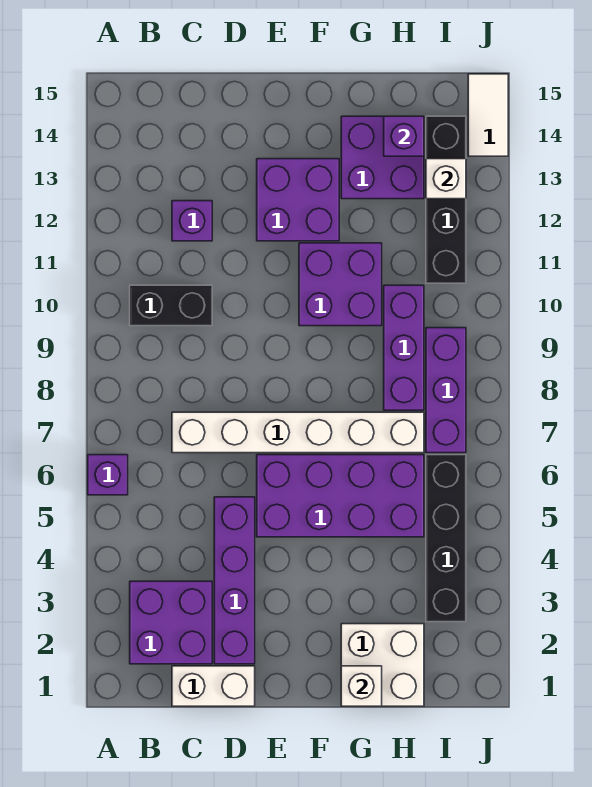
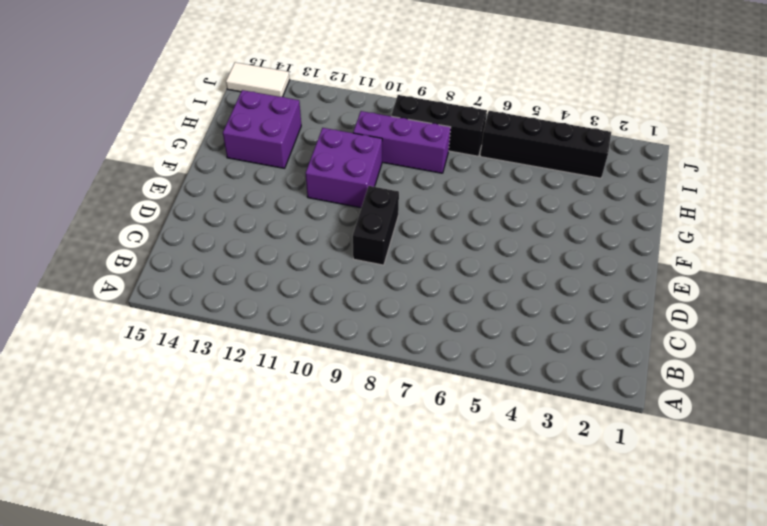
black 1x2 brick [353,186,399,265] -> black 1x2 brick moved to [130,285,212,326]
black 1x3 brick [391,95,487,156] -> purple 1x3 brick [426,328,466,453]
none -> purple 1x1 brick [88,455,128,495]
none -> purple 2x2 brick [130,581,212,664]
none -> white 1x2 brick [172,666,255,706]

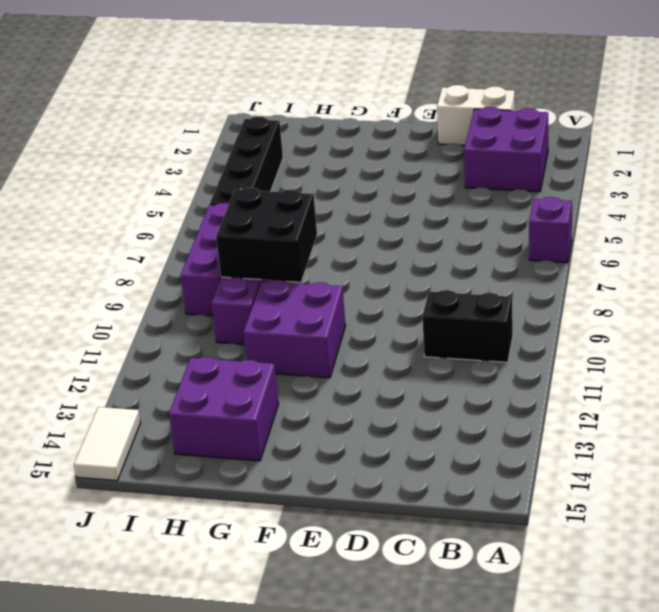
black 2x2 brick [216,187,317,282] -> none
none -> white 1x6 brick [172,412,424,453]
none -> purple 1x1 brick [172,201,212,241]
none -> purple 1x4 brick [214,497,255,664]

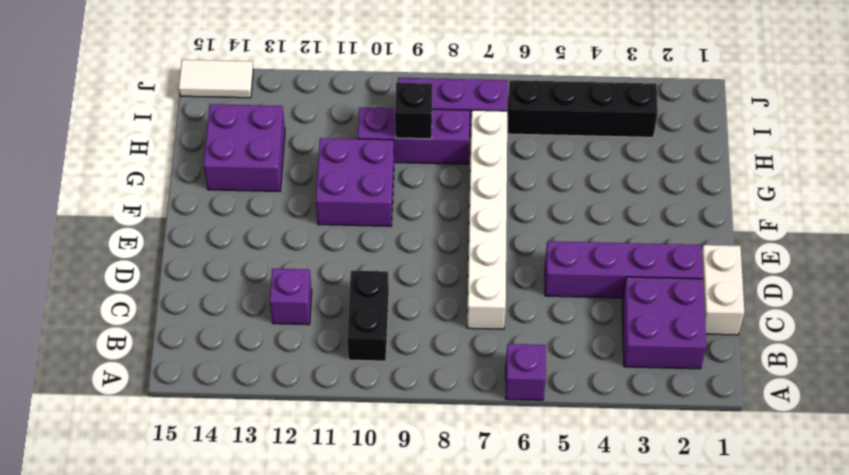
black 1x1 brick [395,83,433,139] -> none
none -> purple 2x4 brick [257,455,424,537]
none -> purple 2x2 brick [257,159,339,241]
none -> white 2x2 brick [341,624,424,706]

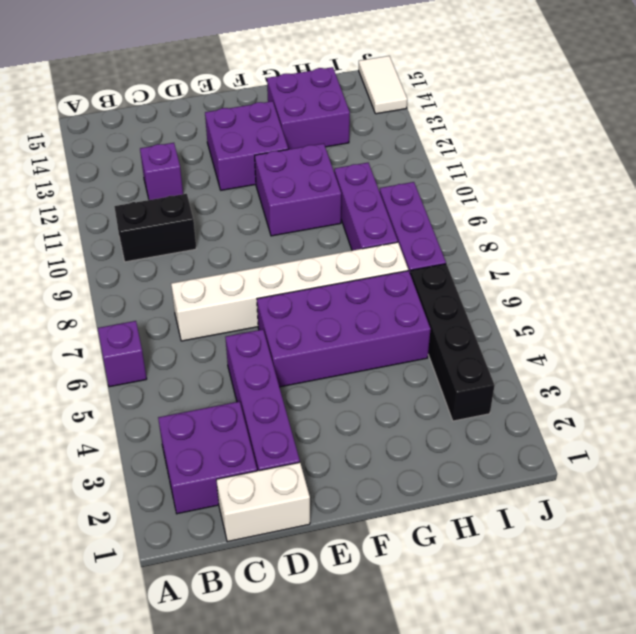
none -> white 2x2 brick [341,624,424,706]
none -> black 1x4 brick [426,116,466,283]
none -> white 1x1 brick [341,666,382,706]

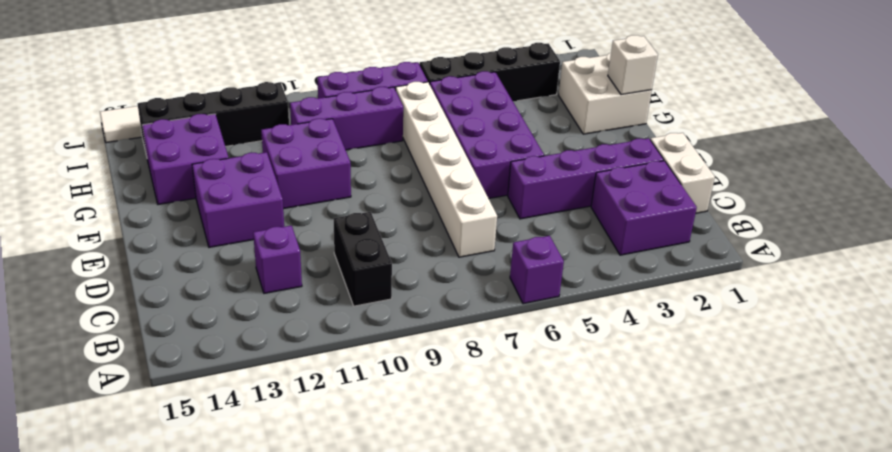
none -> purple 1x1 brick [384,116,424,156]
none -> white 1x1 brick [426,159,466,199]

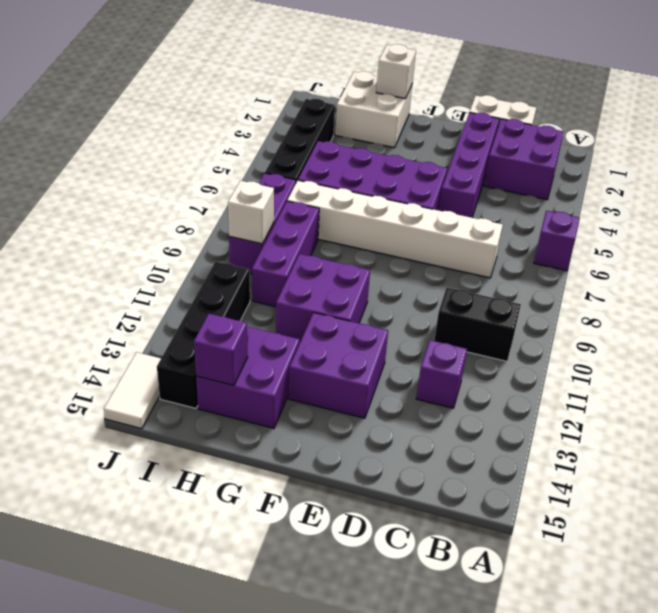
white 1x1 brick [228,181,274,244] -> white 1x1 brick moved to [426,159,466,199]

